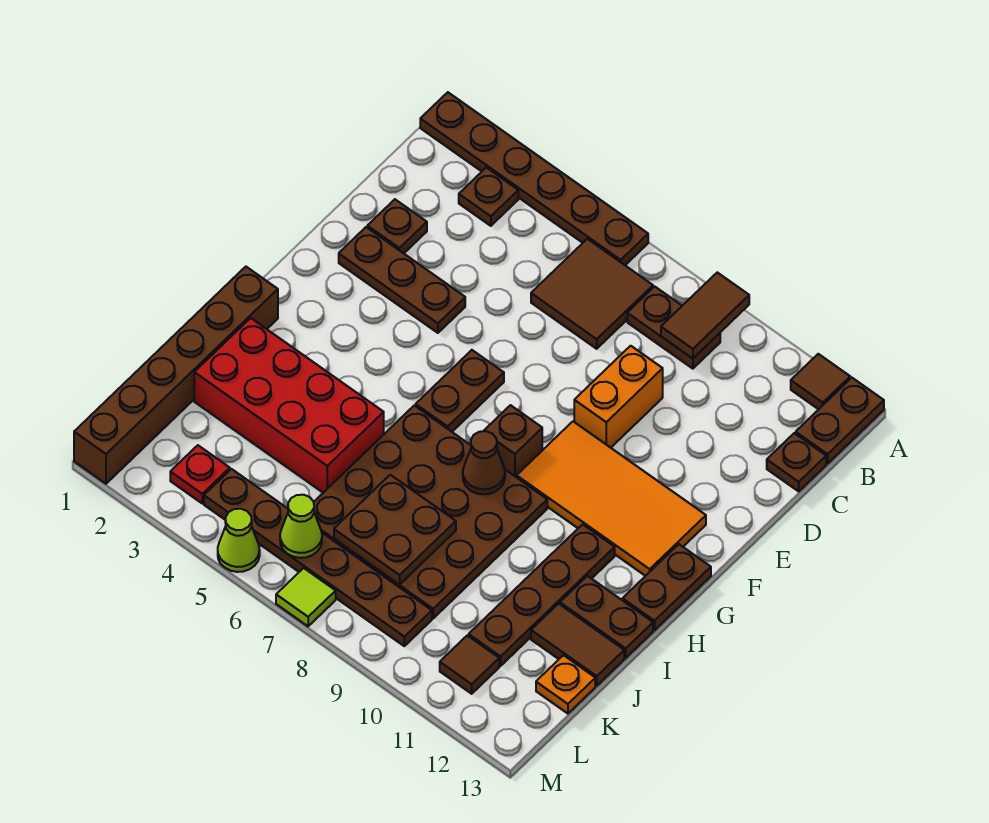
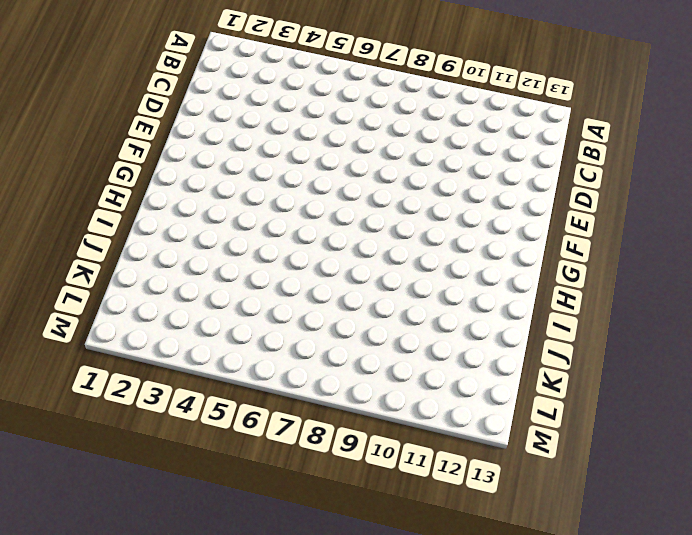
none -> brown 1x6 plate [420,92,648,265]
none -> brown 1x1 tile [791,354,850,409]
none -> brown 1x2 plate [796,378,884,464]
none -> brown 1x1 plate [459,168,518,226]

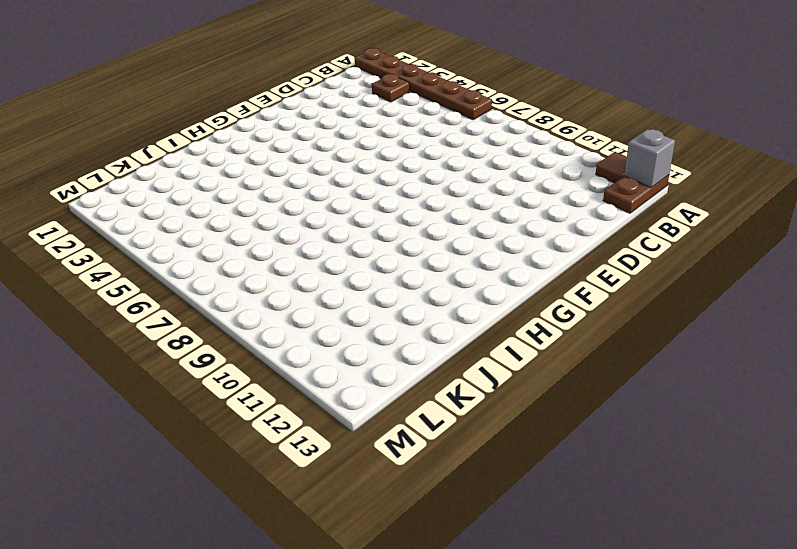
grey 1x1 brick [624,129,675,188] -> none
none -> brown 2x2 tile [531,239,653,349]
none -> brown 1x2 plate [627,286,720,369]
none -> brown 1x1 plate [767,433,826,491]
none -> brown 1x1 plate [367,199,427,253]

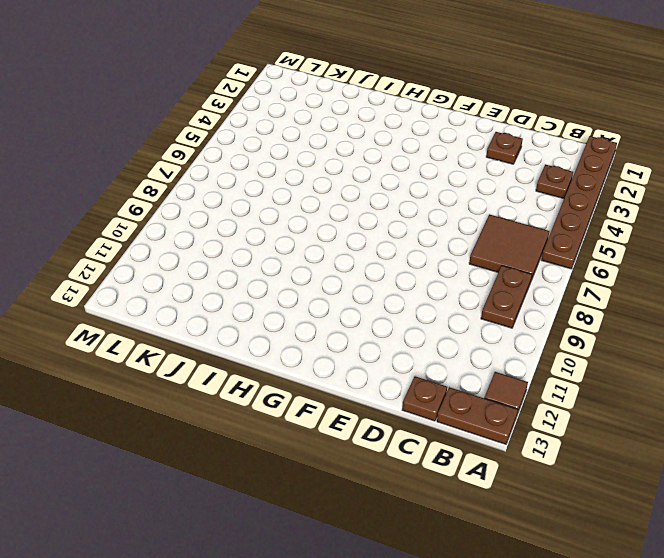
none -> orange 1x2 brick [574,346,663,448]
none -> brown 1x3 plate [339,227,465,333]
none -> brown 1x2 plate [416,350,504,432]
none -> orange 2x4 tile [517,422,706,576]

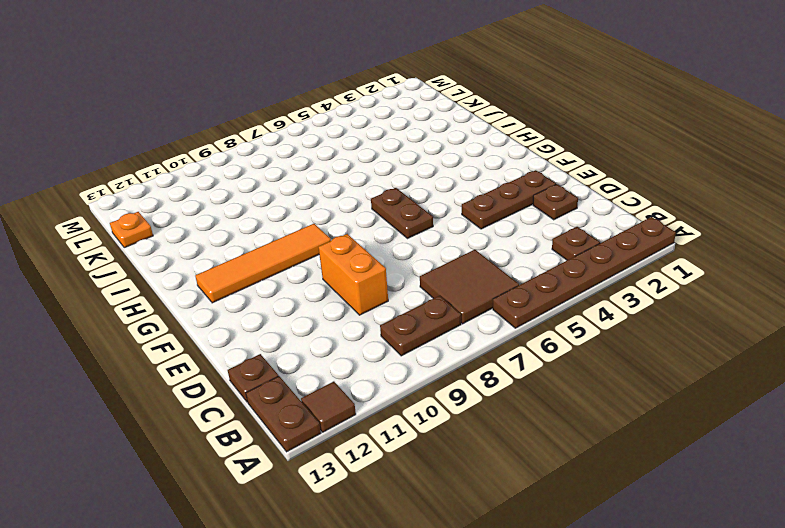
orange 1x4 tile [195,224,331,303] -> orange 2x4 tile [517,422,706,576]
none -> brown 1x1 brick [484,405,542,477]
none -> brown 1x2 plate [622,544,711,630]
none -> brown 1x6 brick [74,267,278,484]
none -> brown 4x4 plate [314,406,547,618]

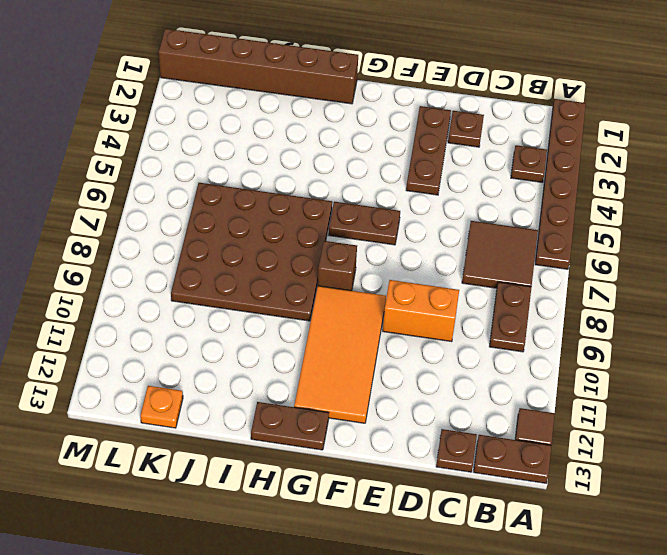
none -> brown 1x4 plate [469,524,615,666]
none -> red 2x4 brick [194,318,384,493]
none -> brown 1x2 plate [560,576,653,658]
none -> brown 1x2 tile [531,604,624,686]

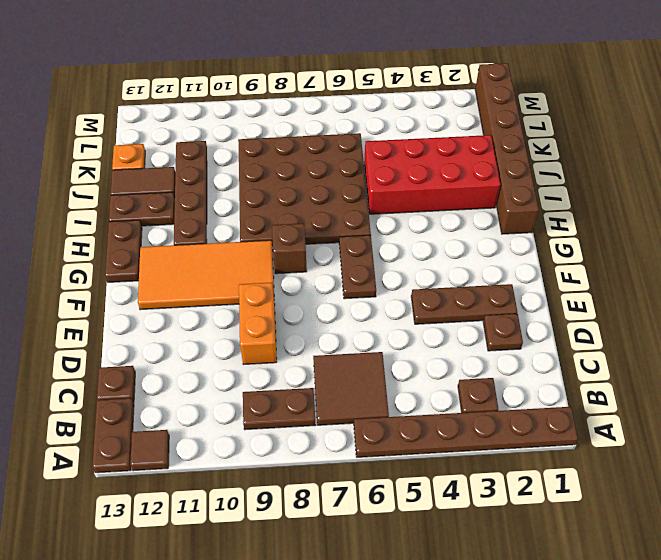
none -> red 1x1 plate [170,445,230,503]
none -> brown 1x6 plate [204,469,432,646]
none -> brown 1x1 tile [440,635,499,694]
none -> lime 1x1 cone [218,509,260,572]

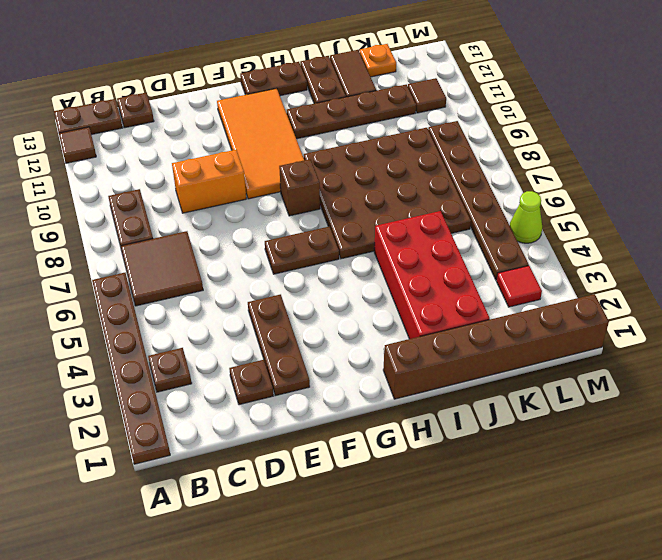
red 1x1 tile [496,266,542,307] -> red 1x1 plate [170,445,230,503]
none -> lime 1x1 tile [276,568,336,626]
none -> brown 1x2 tile [661,272,749,359]
none -> brown 1x1 cone [463,431,505,494]
none -> brown 2x2 plate [334,475,456,585]

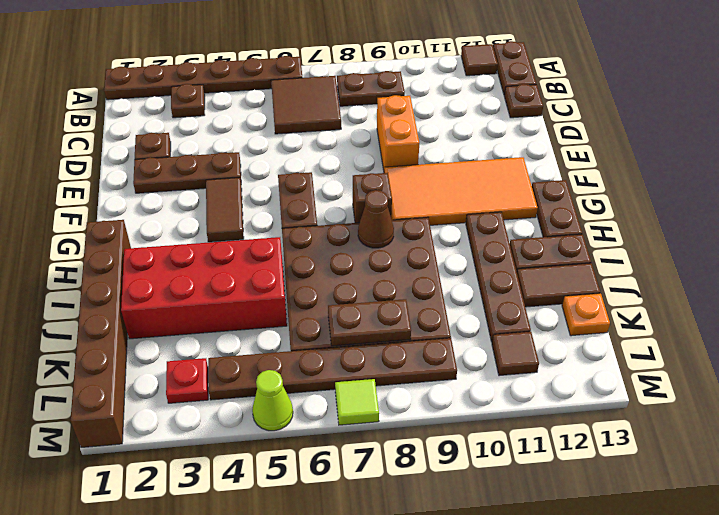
brown 1x2 tile [206,178,244,242] -> brown 1x2 tile moved to [661,272,749,359]
brown 1x2 plate [328,299,411,346] -> brown 2x2 plate [334,475,456,585]
none -> lime 1x1 cone [280,495,322,558]

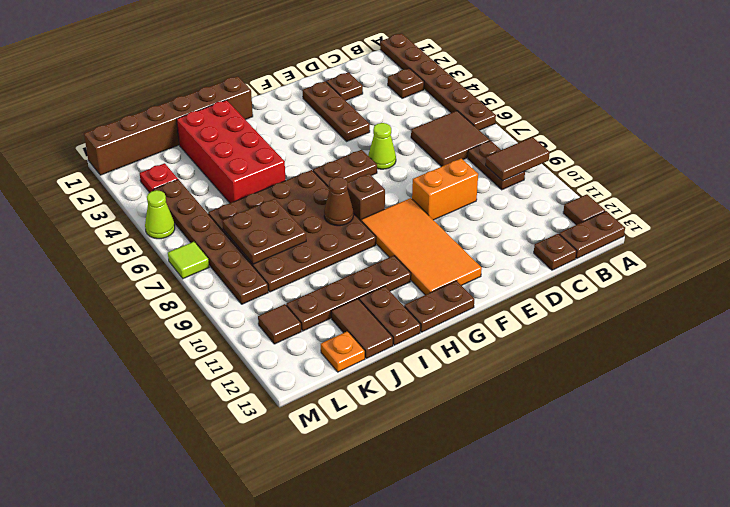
lime 1x1 cone [368,123,396,169] -> lime 1x1 cone moved to [280,495,322,558]

